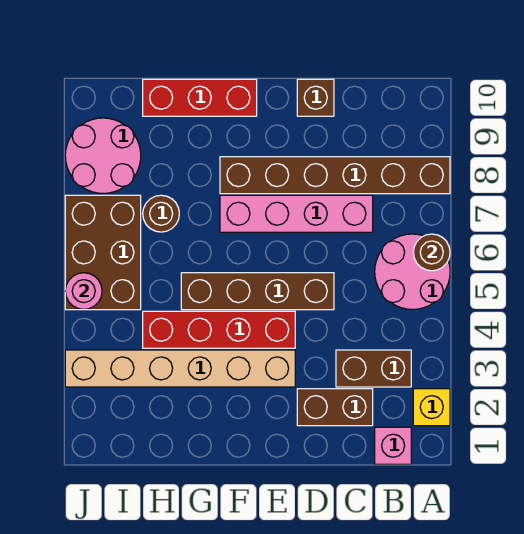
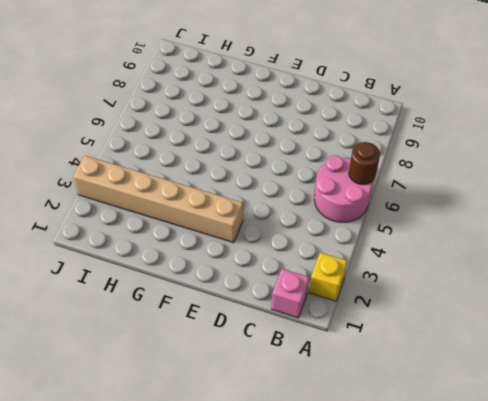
none -> brown 1x6 brick [220,157,450,194]
none -> brown 1x2 brick [336,350,411,387]
none -> brown 1x2 brick [297,389,373,426]

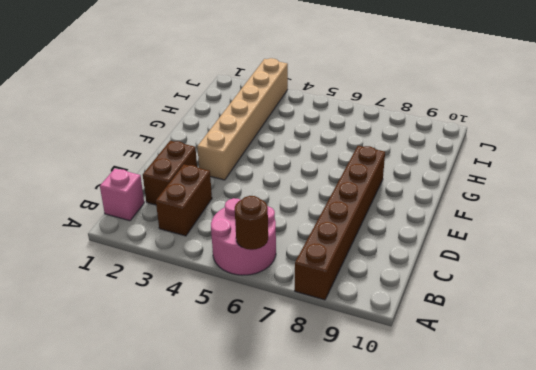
none -> yellow 1x1 brick [413,389,450,426]
none -> pink 1x4 brick [220,195,373,232]
none -> brown 1x4 brick [181,273,334,310]

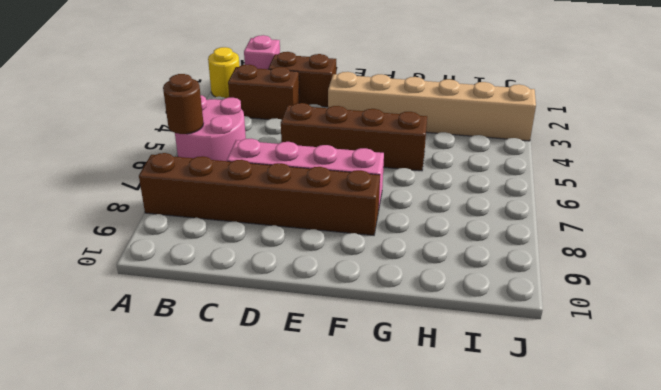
yellow 1x1 round brick [208,47,239,98] -> yellow 1x1 brick [413,389,450,426]
none -> brown 1x1 brick [297,79,334,116]
none -> red 1x4 brick [143,311,295,348]
none -> red 1x3 brick [143,79,257,116]

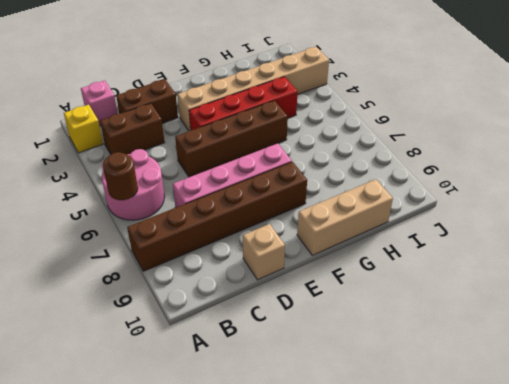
tan 1x1 brick [243,224,285,280] -> brown 1x1 brick [297,79,334,116]
tan 1x3 brick [297,179,393,255] -> red 1x3 brick [143,79,257,116]
none -> brown 1x1 round brick [143,195,179,232]
none -> brown 2x3 brick [65,195,141,310]
none -> pink 2x2 round brick [65,118,141,193]

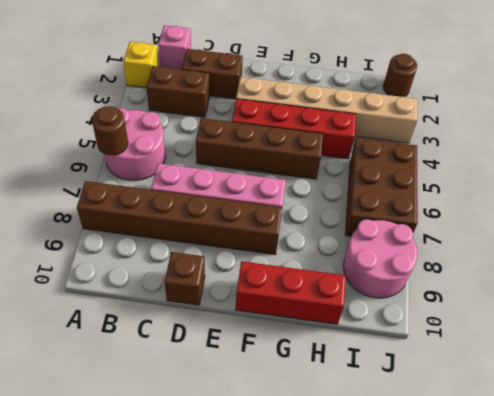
brown 1x1 round brick [383,54,417,97] -> brown 1x1 round brick moved to [143,195,179,232]
none -> pink 1x1 round brick [65,273,102,309]

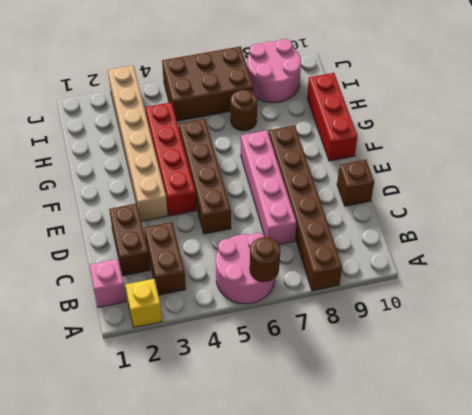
none -> pink 1x1 round brick [65,273,102,309]

